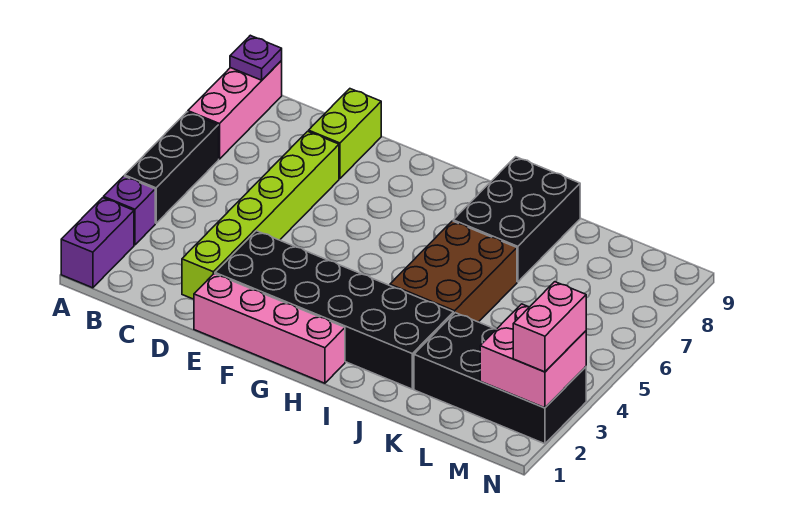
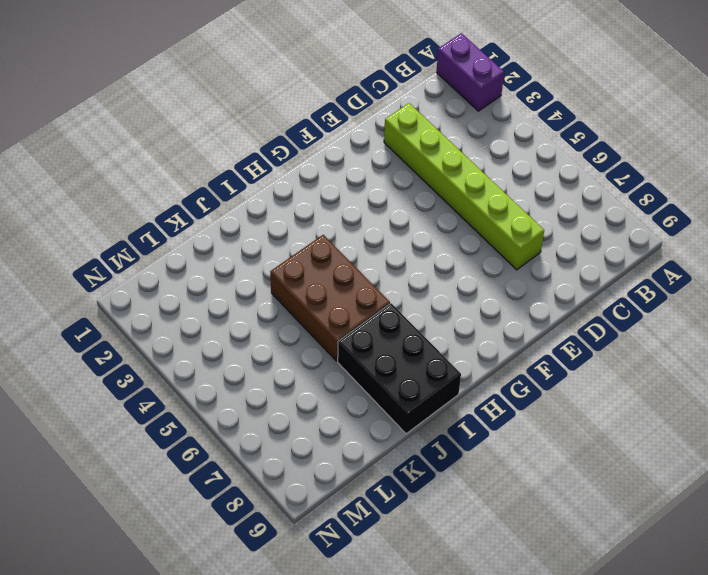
none -> purple 1x1 brick [104,176,155,245]
none -> black 1x3 brick [125,112,219,223]
none -> pink 1x3 brick [188,61,282,159]

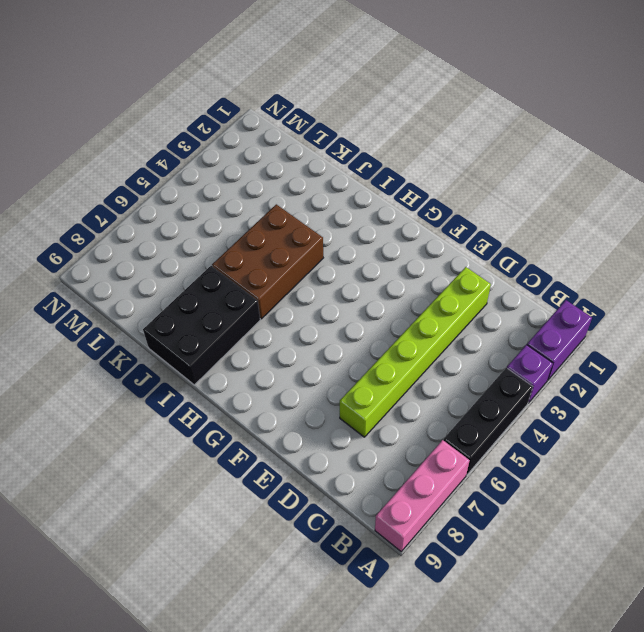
none -> lime 1x2 brick [309,89,381,179]
none -> pink 1x4 brick [194,274,345,383]
none -> black 2x6 brick [215,231,454,389]

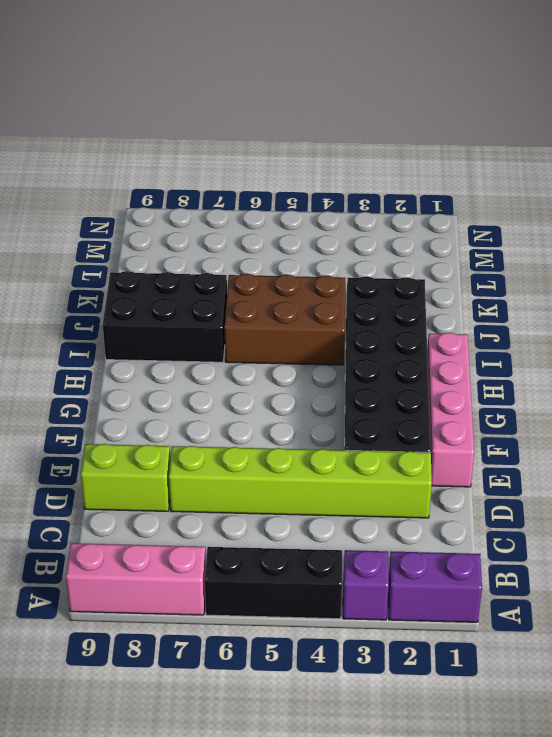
none -> black 2x4 brick [414,313,586,444]
none -> purple 1x1 plate [230,35,282,80]
none -> pink 2x2 brick [480,304,586,408]

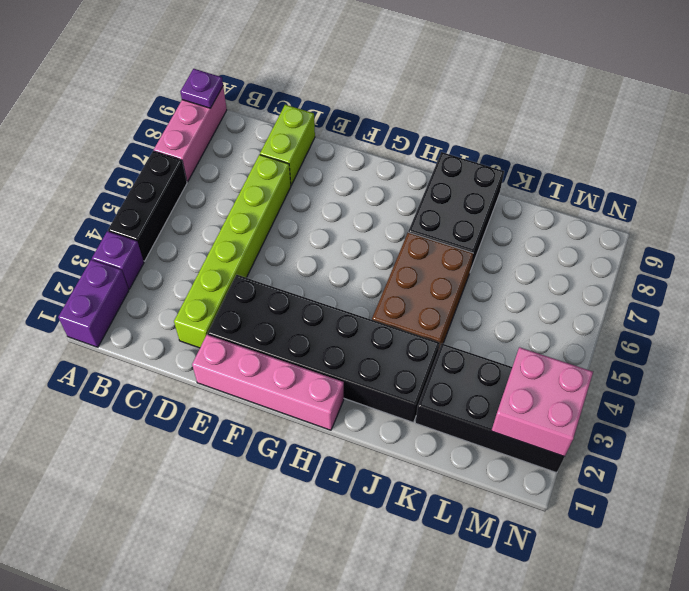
none -> pink 1x2 brick [513,282,586,372]

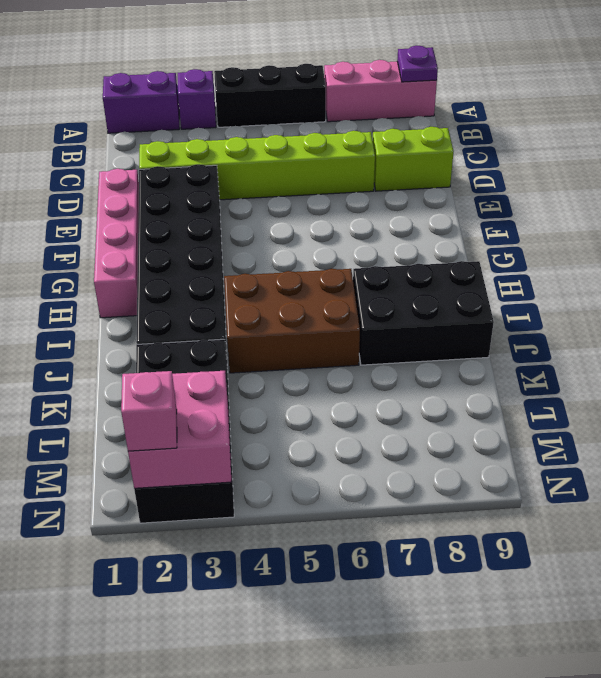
pink 1x1 brick [121,371,177,451] -> pink 1x2 brick [513,282,586,372]

